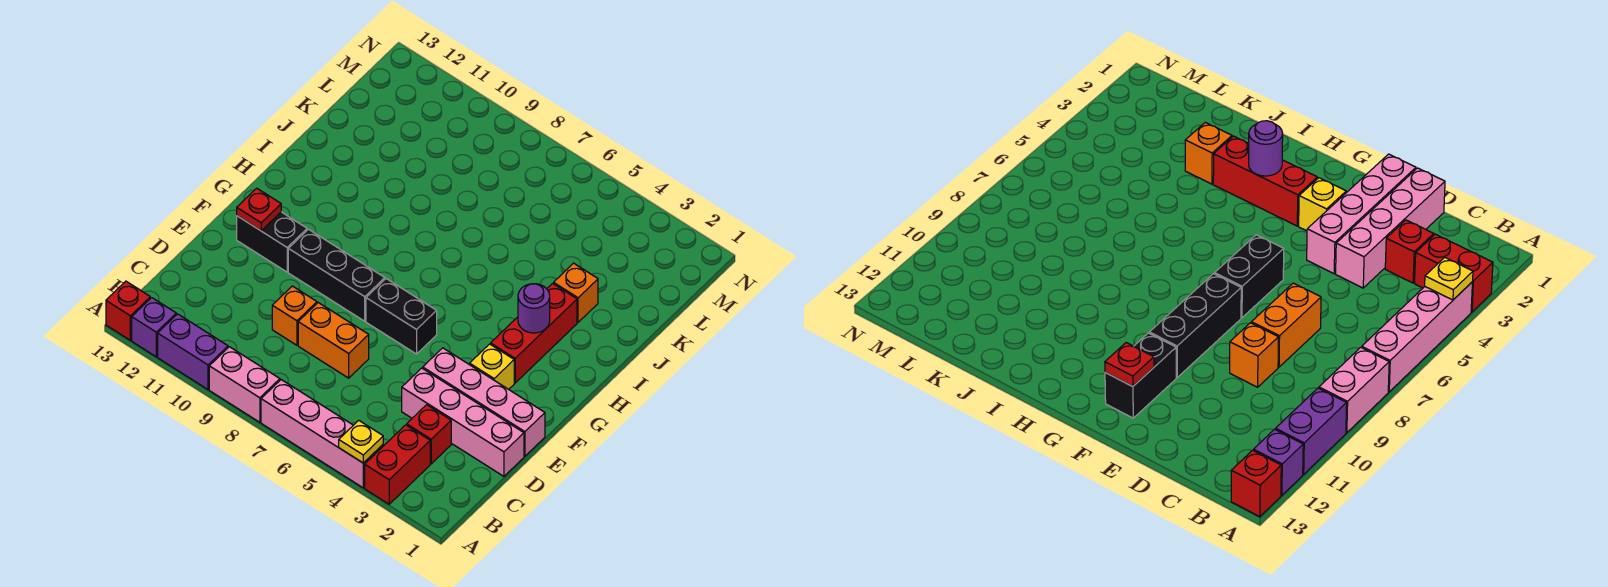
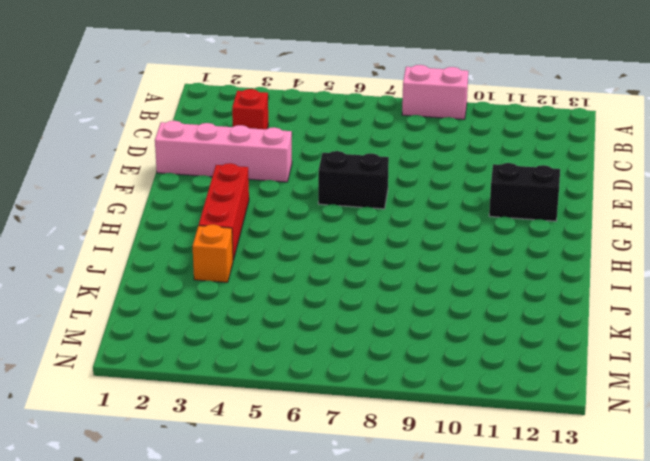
none -> red 1x2 brick [365,425,430,504]
none -> pink 1x4 brick [261,380,383,488]
none -> purple 1x2 brick [158,314,228,389]

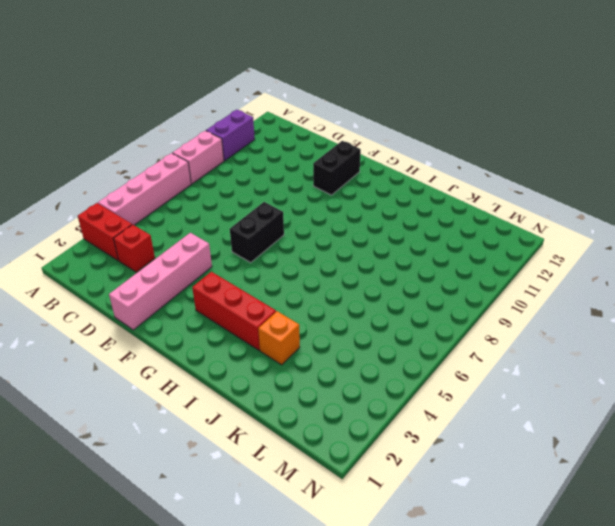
none -> purple 1x1 brick [132,298,176,357]
none -> red 1x1 brick [106,281,150,340]
none -> pink 1x4 brick [402,368,524,476]

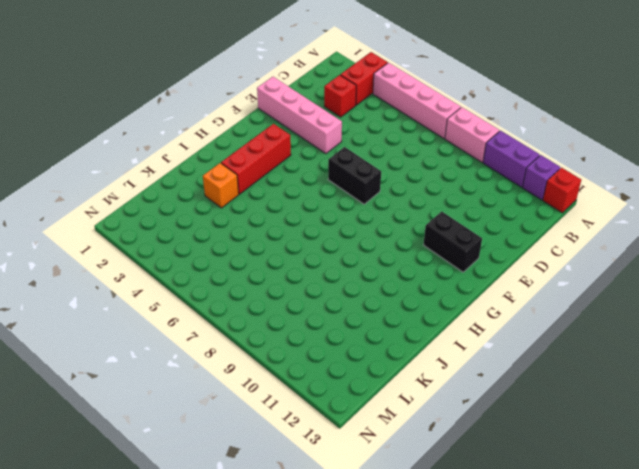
none -> pink 1x4 brick [402,368,524,476]
none -> orange 1x2 brick [298,303,369,378]
none -> orange 1x1 brick [272,286,317,345]

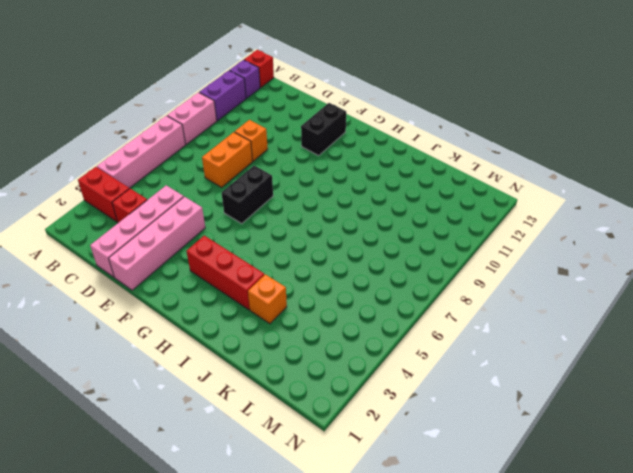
none -> yellow 1x1 brick [470,344,514,389]
none -> black 1x3 brick [288,229,385,321]
none -> yellow 1x1 plate [339,420,383,463]

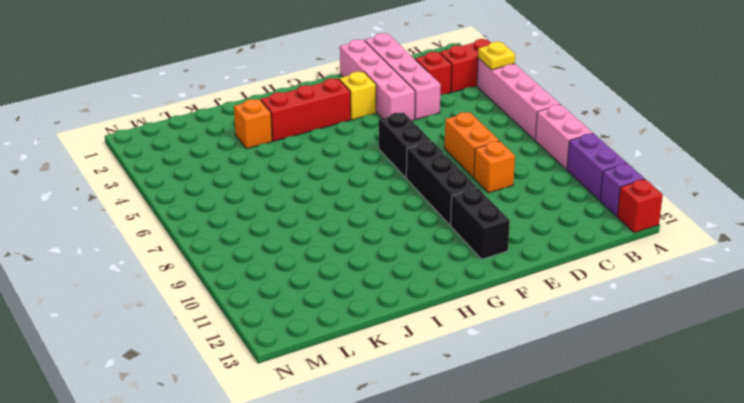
none -> red 1x1 plate [237,188,281,231]
none -> purple 1x1 round brick [518,284,550,333]

